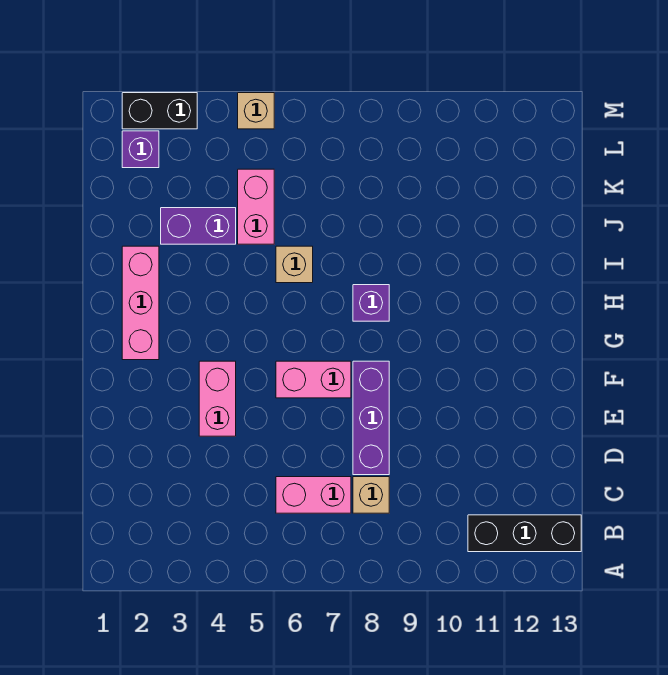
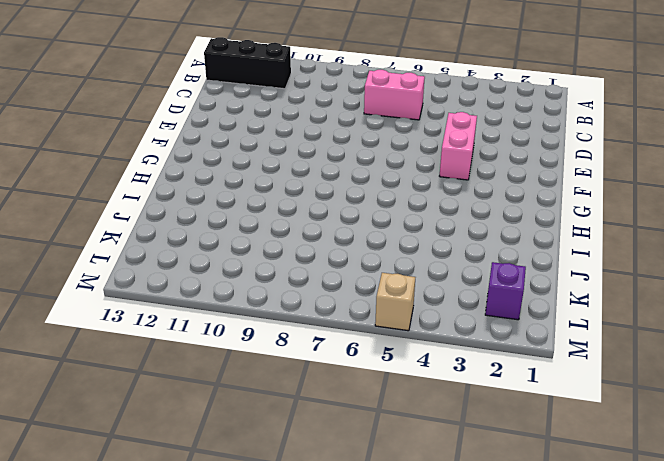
none -> tan 1x1 brick [353,477,389,513]
none -> purple 1x3 brick [353,361,389,475]
none -> pink 1x2 brick [276,361,351,398]

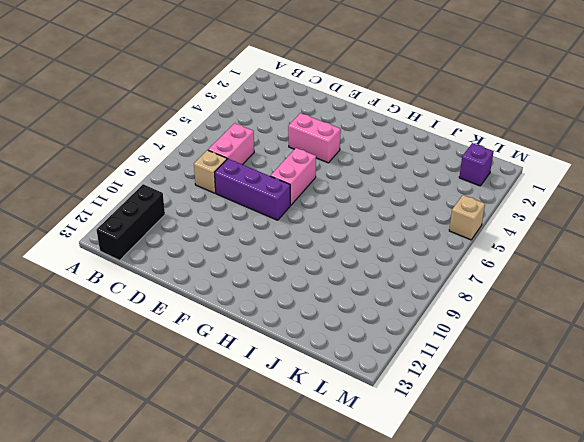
none -> pink 1x3 brick [122,246,159,360]
none -> purple 1x1 brick [353,285,389,321]
none -> tan 1x1 brick [276,246,313,283]

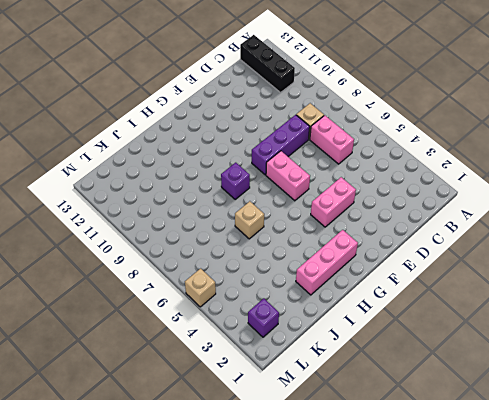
none -> purple 1x2 brick [161,208,236,244]
none -> pink 1x2 brick [238,169,274,244]
none -> black 1x2 brick [122,93,197,129]

